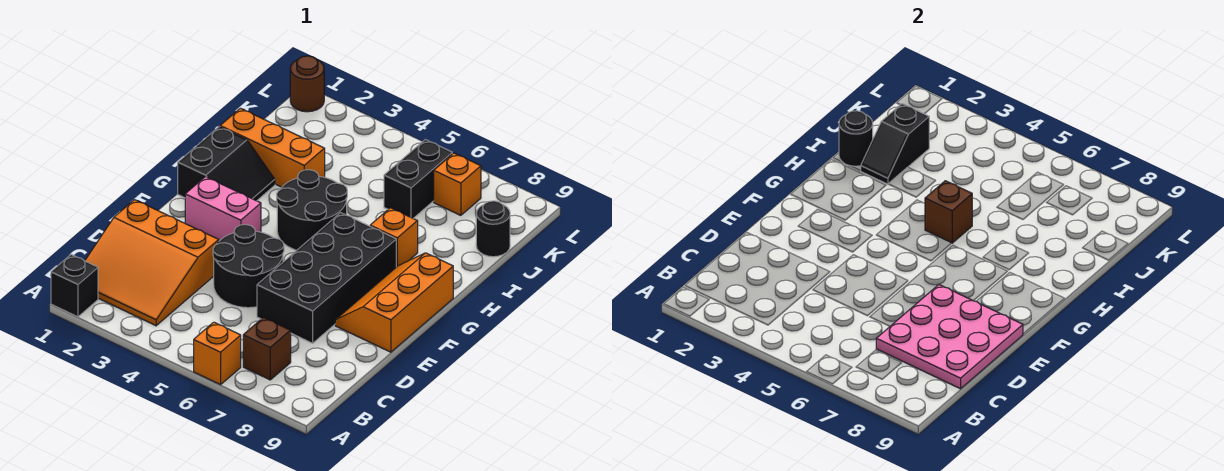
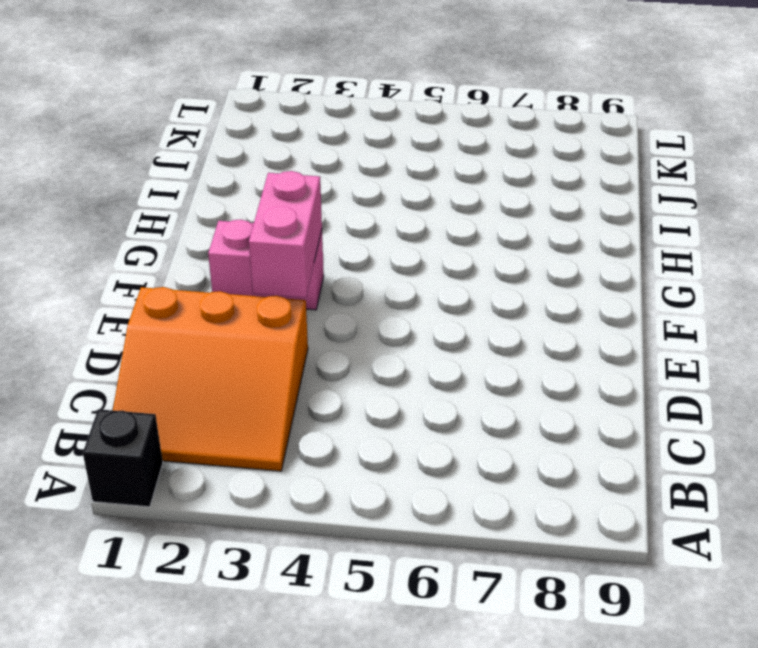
pink 1x2 brick [249,171,322,298] -> none
none -> orange 1x1 brick [194,322,241,385]
none -> brown 1x1 brick [243,318,291,380]
none -> black 2x2 round brick [213,225,284,308]

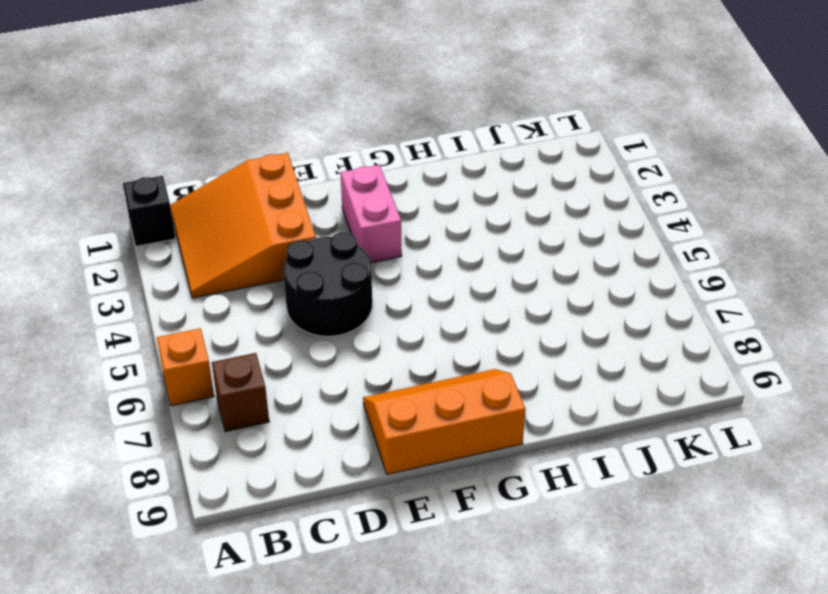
none -> black 2x4 brick [257,213,396,343]
none -> black 2x2 slope [178,127,275,201]
none -> black 2x2 round brick [277,170,347,250]

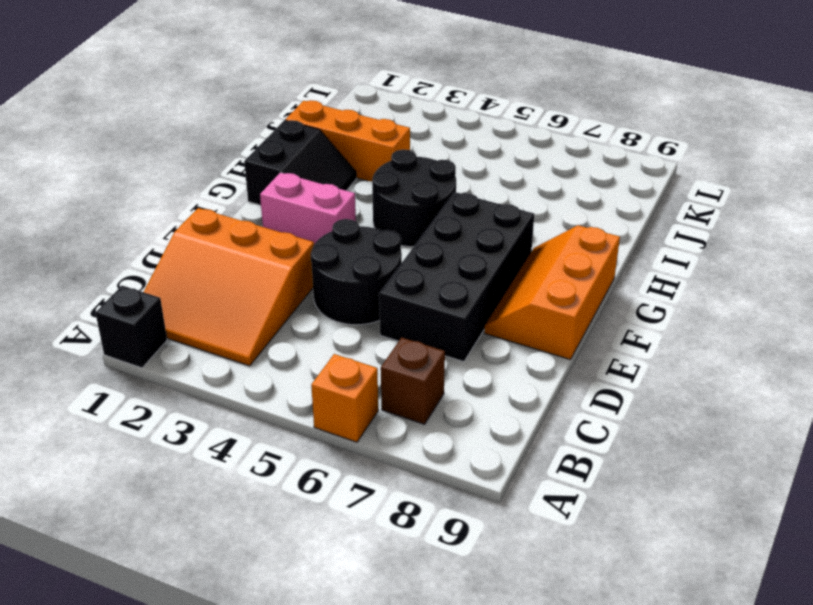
none -> orange 1x1 brick [370,208,418,267]
none -> black 1x2 brick [384,140,452,218]
none -> black 1x1 round brick [476,201,510,257]

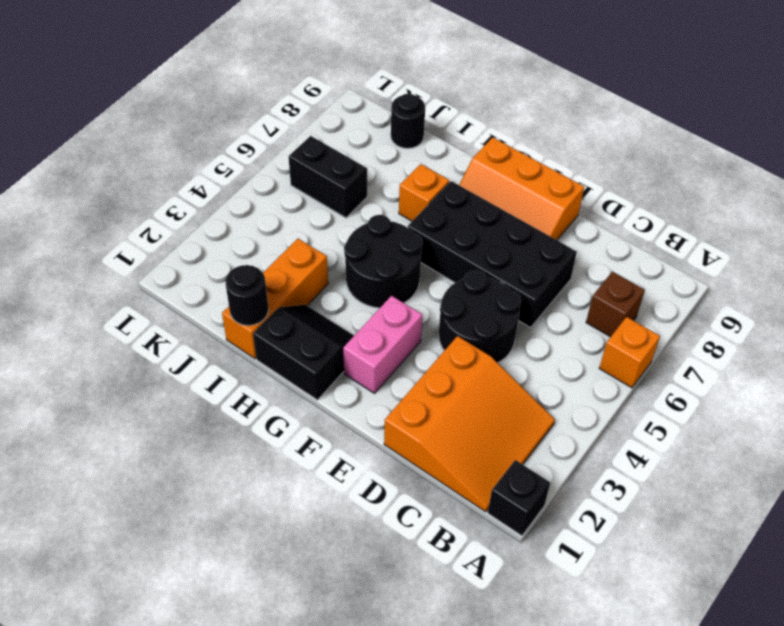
none -> orange 1x1 brick [434,153,481,215]
none -> brown 1x1 round brick [290,56,324,112]
none -> pink 3x3 plate [876,285,1023,389]

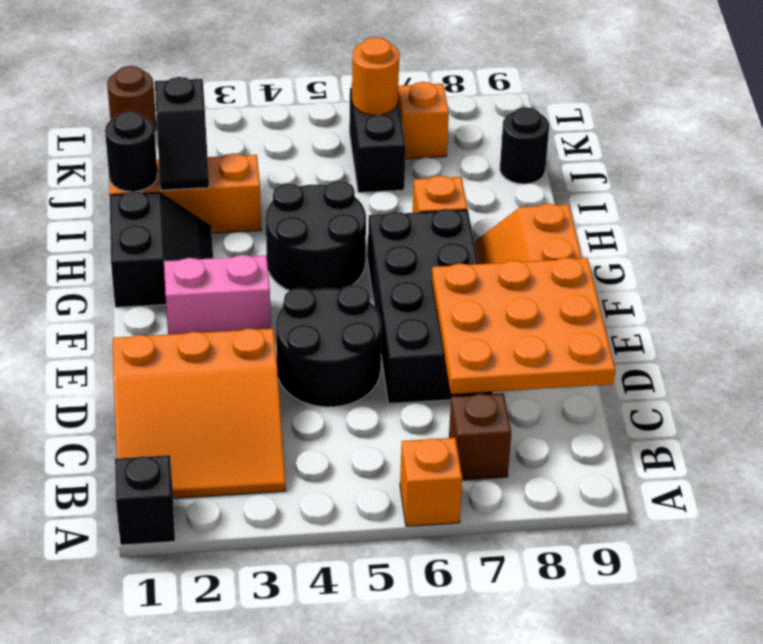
orange 3x3 plate [432,258,615,394] -> pink 3x3 plate [876,285,1023,389]
orange 1x1 round brick [352,37,399,115] -> none
none -> brown 1x1 brick [925,181,972,243]

